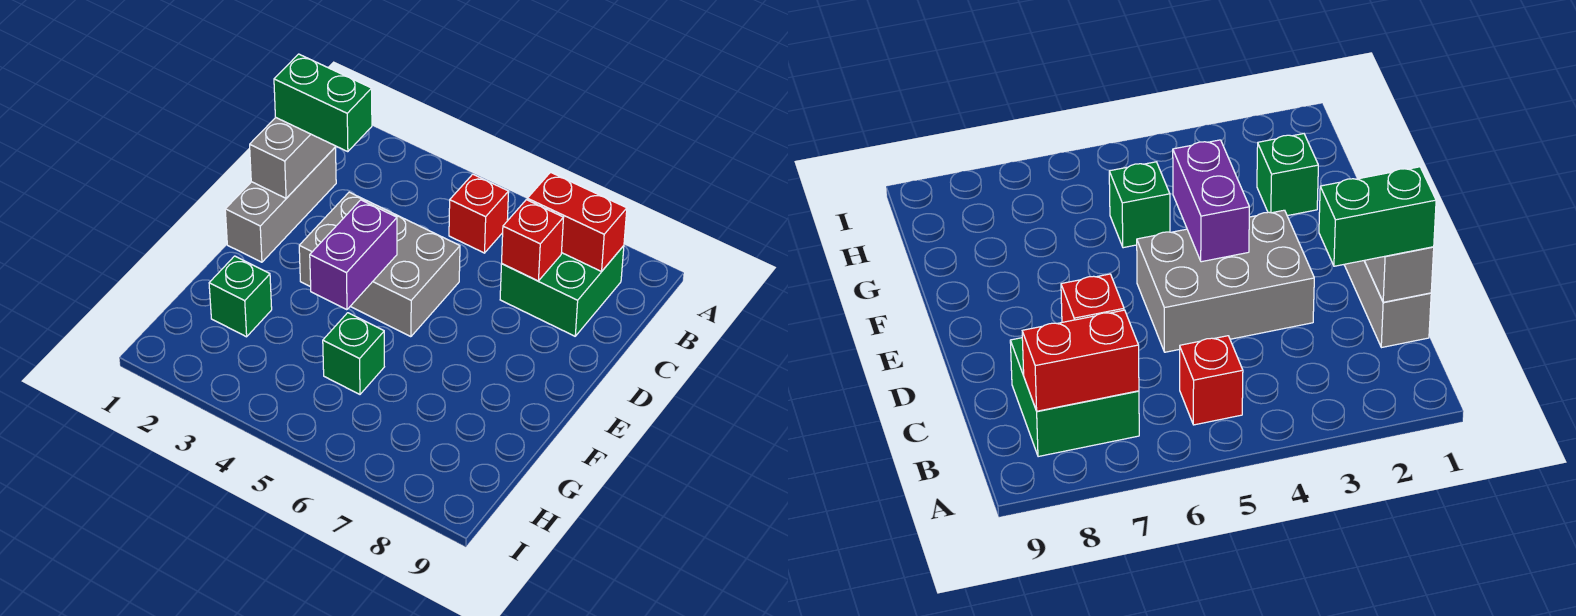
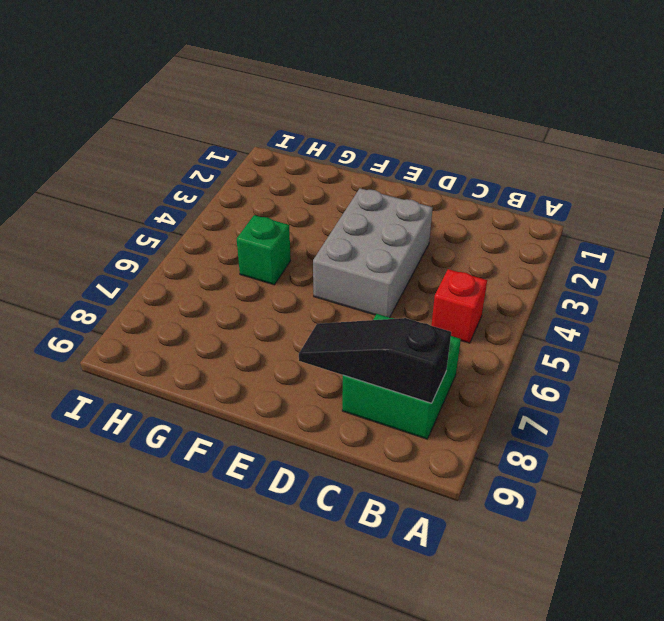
black 1x3 slope [299,318,451,403] -> red 1x2 brick [527,172,627,271]
none -> grey 1x3 brick [225,147,336,262]
none -> green 1x1 brick [209,256,272,337]

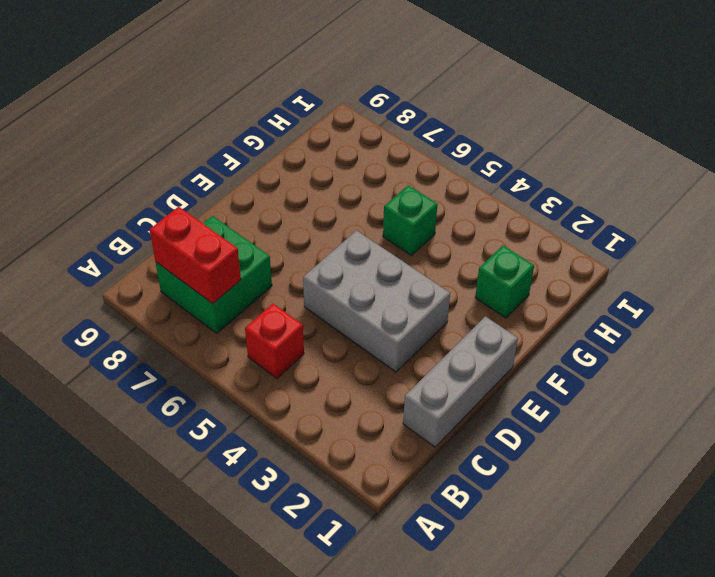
none -> grey 1x2 brick [250,118,336,198]
none -> red 1x1 brick [502,200,564,281]

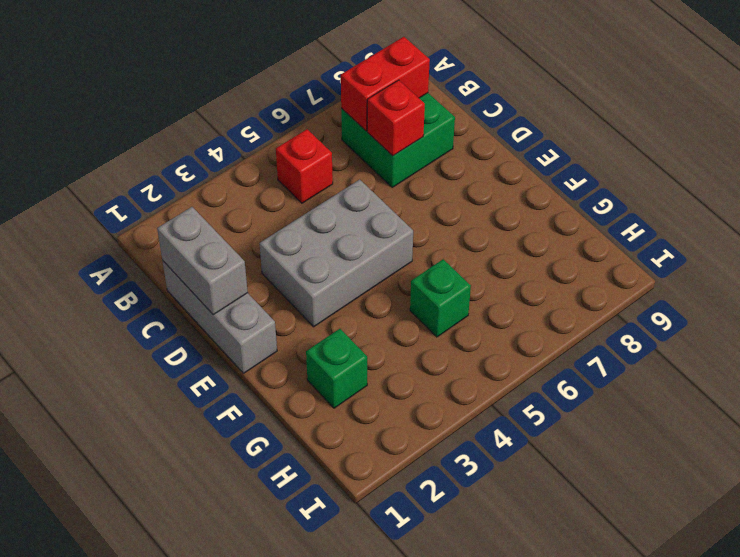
none -> purple 1x2 brick [310,200,397,310]
none -> green 1x2 brick [274,54,372,152]

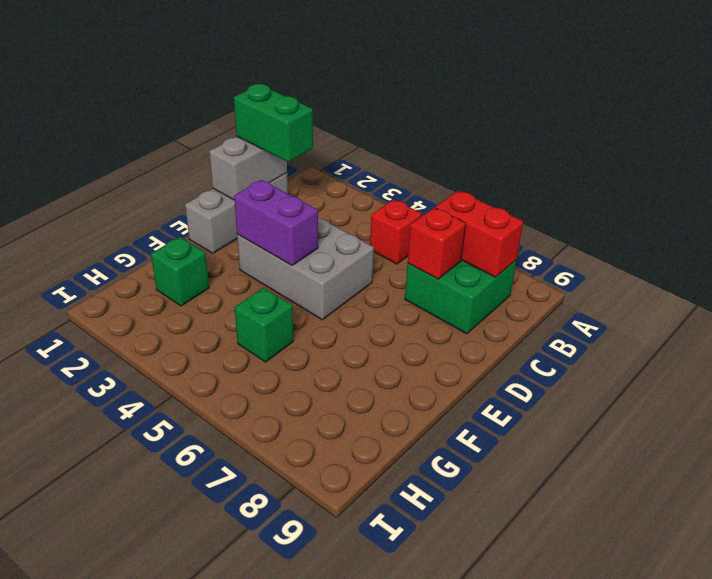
purple 1x2 brick [234,180,318,266] -> purple 1x2 brick turned to [310,200,397,310]

